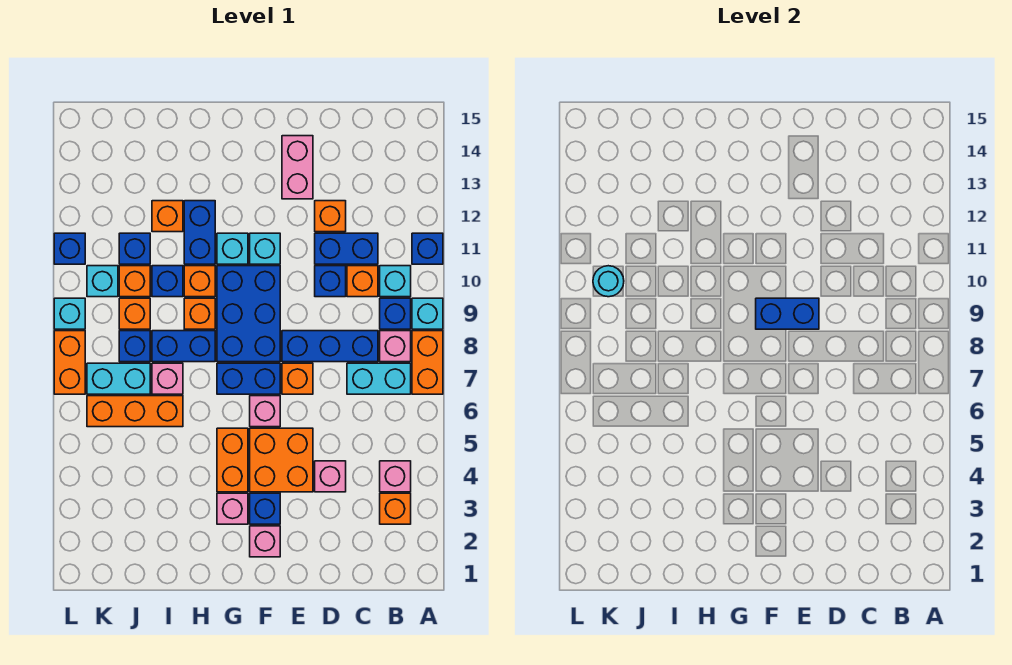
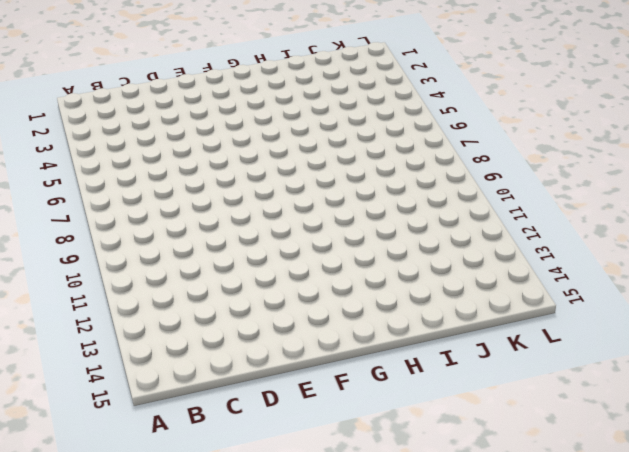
none -> orange 1x2 brick [412,331,443,394]
none -> cyan 1x1 brick [412,298,443,329]
none -> blue 1x1 brick [412,233,443,264]
none -> orange 1x1 brick [380,493,411,524]

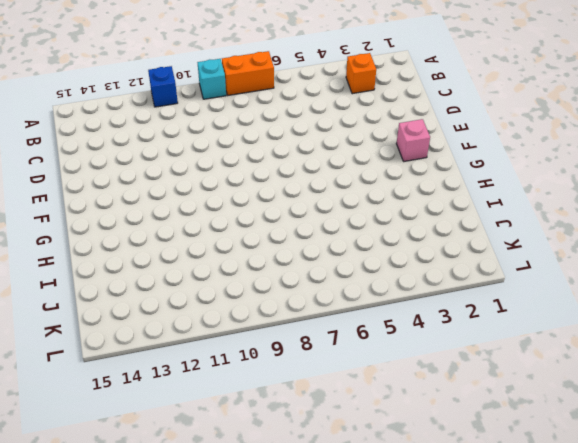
none -> pink 1x1 brick [380,461,411,492]
none -> cyan 1x2 brick [347,363,411,394]
none -> pink 1x1 brick [380,331,411,362]
none -> blue 1x1 brick [380,298,411,329]

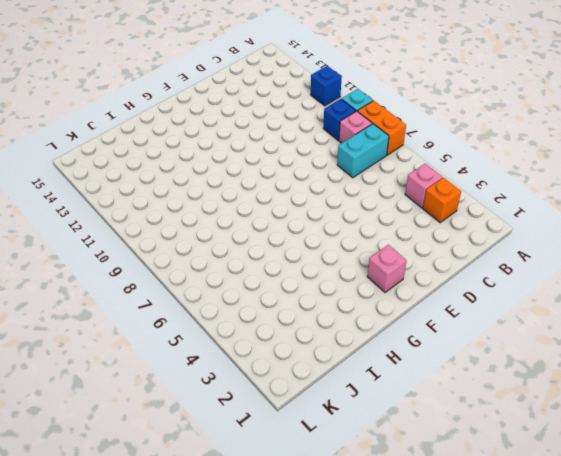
none -> cyan 1x1 brick [380,266,411,297]
none -> blue 1x3 brick [282,331,378,362]
none -> orange 1x1 brick [347,266,378,297]
none -> blue 1x2 brick [315,233,378,264]

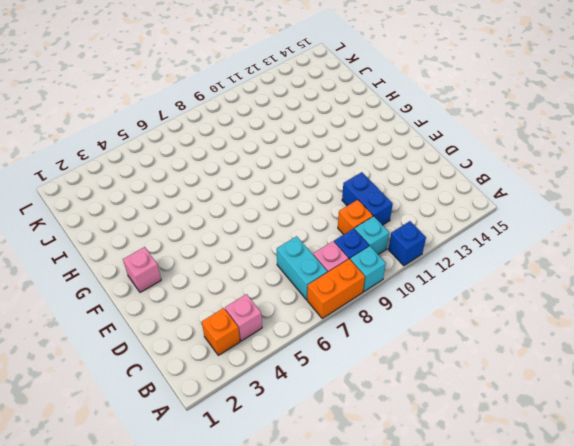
none -> blue 1x3 brick [282,331,378,362]
none -> pink 1x1 brick [315,461,346,492]
none -> blue 1x1 brick [315,266,346,297]
none -> orange 1x1 brick [315,201,346,232]

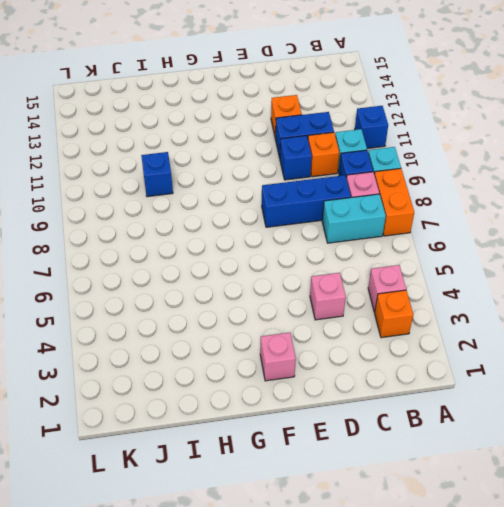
none -> orange 2x2 brick [250,428,313,492]
none -> orange 1x1 brick [282,363,313,394]
none -> pink 1x2 brick [282,136,313,199]
none -> blue 1x1 brick [250,493,280,524]

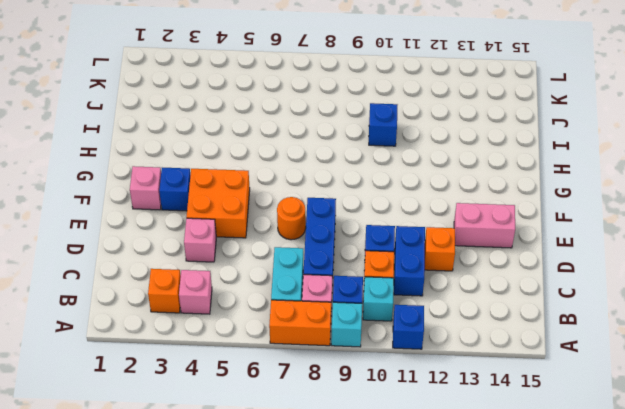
orange 1x1 round brick [277,197,306,240] -> orange 1x1 brick [282,363,313,394]
none -> pink 1x1 brick [250,396,280,427]
none -> blue 1x2 brick [217,363,280,394]
none -> blue 2x3 brick [217,266,280,362]
none -> cyan 1x1 brick [250,233,280,264]

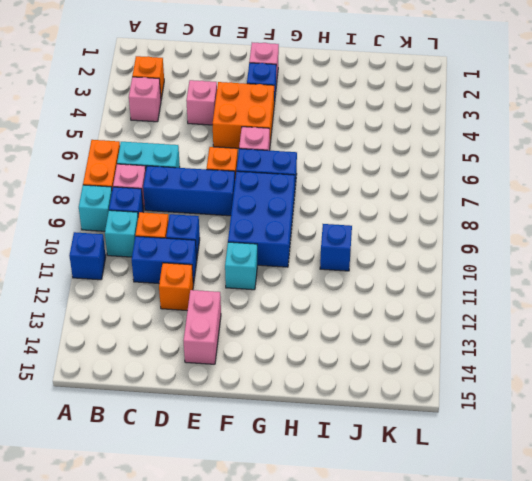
none -> pink 1x1 brick [217,493,248,524]
none -> orange 1x2 brick [217,428,248,492]
none -> cyan 1x1 brick [217,233,248,264]
none -> blue 1x2 brick [152,331,215,362]

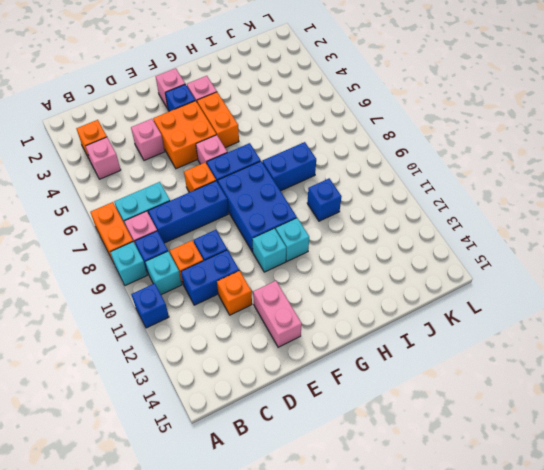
none -> orange 1x1 brick [184,298,215,329]
none -> orange 1x1 brick [184,266,215,297]
none -> blue 1x2 brick [184,201,215,264]
none -> orange 1x3 brick [87,396,183,427]

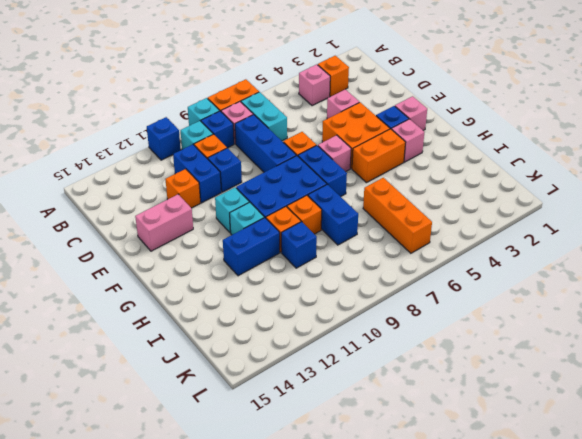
none -> pink 1x1 brick [152,363,183,394]
none -> orange 1x1 brick [152,201,183,232]
none -> cyan 1x2 brick [87,363,150,394]
none -> blue 1x1 brick [119,331,150,362]

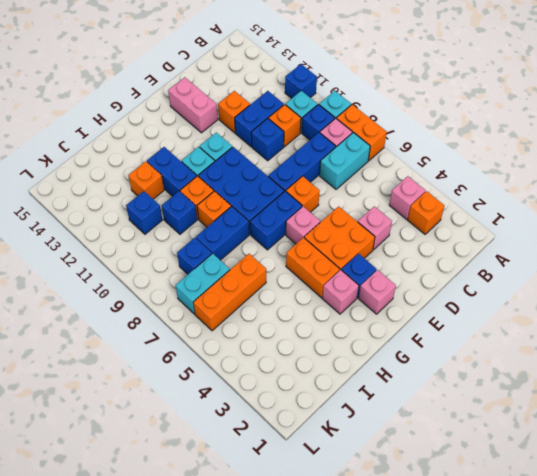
none -> pink 1x1 brick [152,363,183,394]
none -> orange 1x1 brick [119,298,150,329]
none -> orange 1x1 brick [119,266,150,297]
none -> cyan 1x1 brick [87,266,118,297]

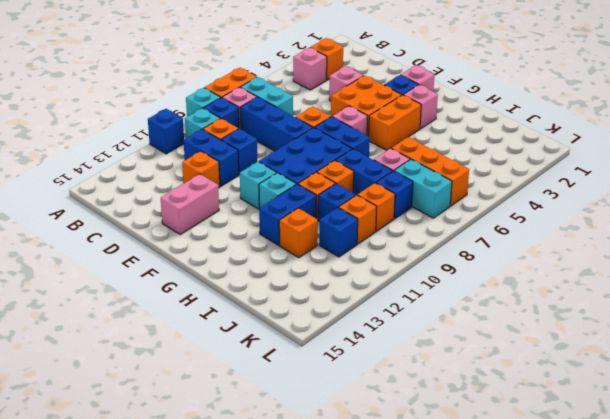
none -> cyan 1x1 brick [87,266,118,297]
none -> orange 1x2 brick [54,331,85,394]
none -> cyan 1x1 brick [54,298,85,329]
none -> blue 1x1 brick [54,233,85,264]

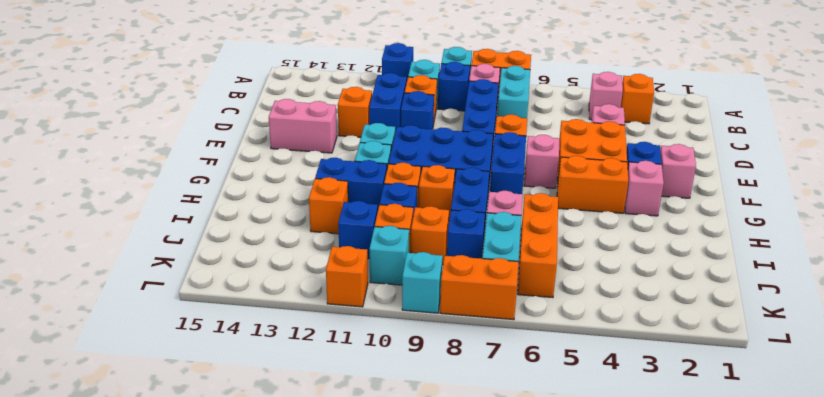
orange 1x1 brick [326,246,368,307] -> blue 1x1 brick [54,233,85,264]
none -> blue 1x2 brick [756,298,819,329]
none -> cyan 1x1 round brick [593,266,624,297]

